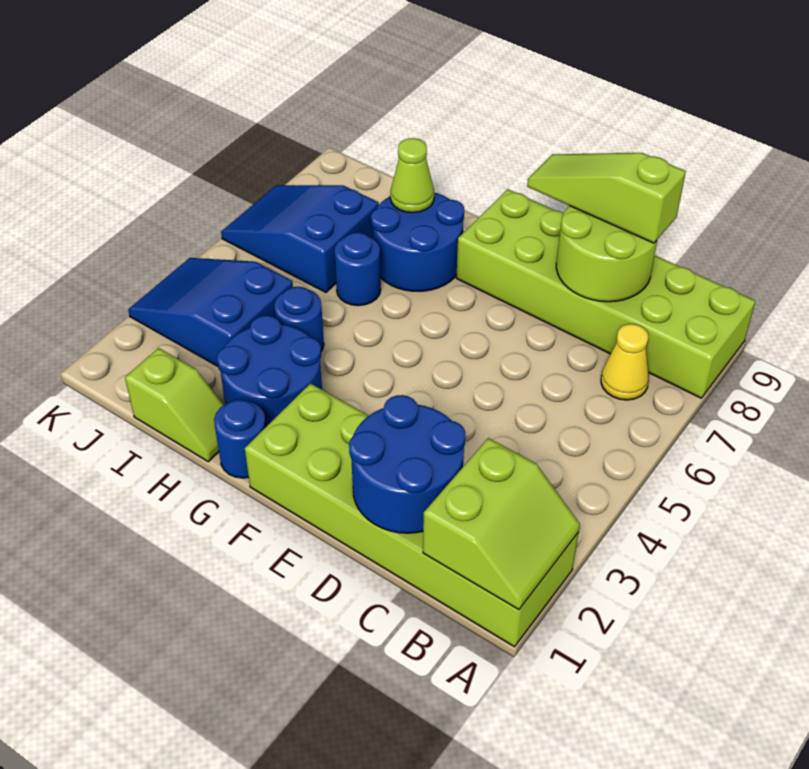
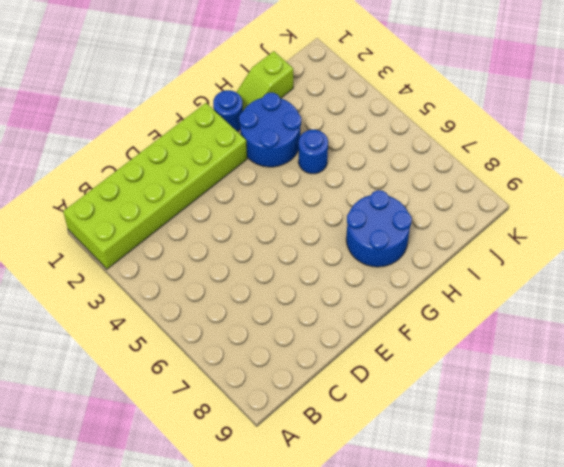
none -> lime 2x6 brick [456,189,755,398]
none -> yellow 1x1 cone [601,324,649,400]
none -> blue 1x1 round brick [335,232,381,306]

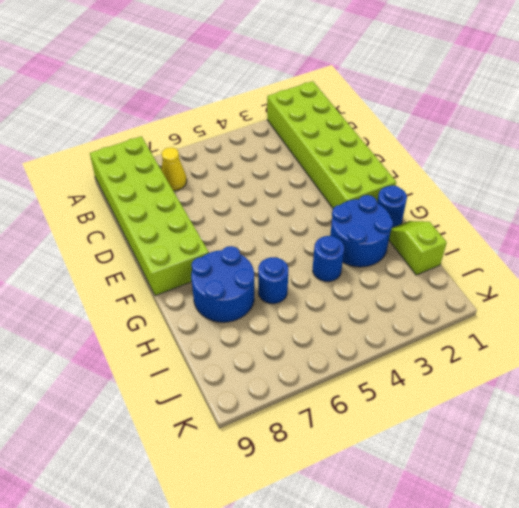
none -> blue 2x3 slope [128,258,293,366]
none -> blue 2x3 slope [221,185,379,292]
none -> lime 2x2 slope [423,438,580,610]

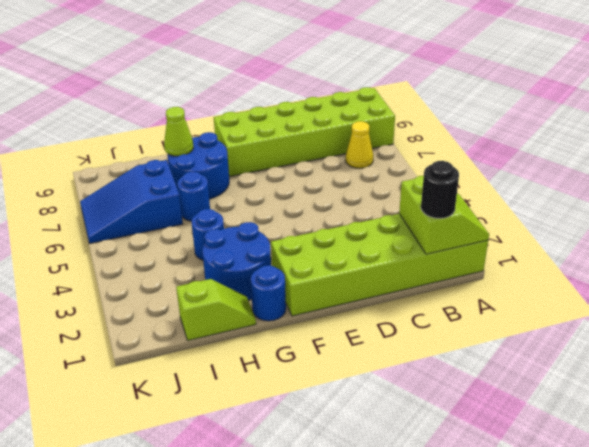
black 1x1 round brick [421,161,459,218] -> none
none -> blue 2x3 slope [128,258,293,366]
none -> blue 2x2 round brick [349,395,465,533]
none -> lime 2x2 round brick [556,206,658,302]

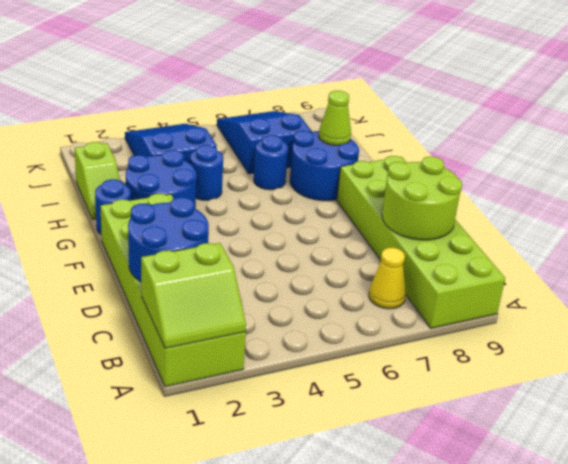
none -> lime 1x3 slope [527,153,686,243]

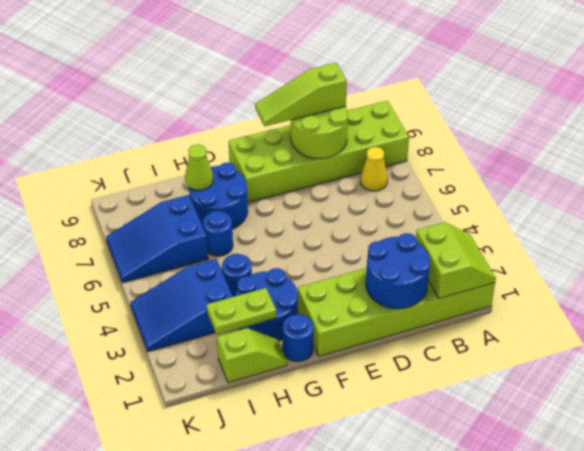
lime 1x2 plate [207,288,276,335] -> none

